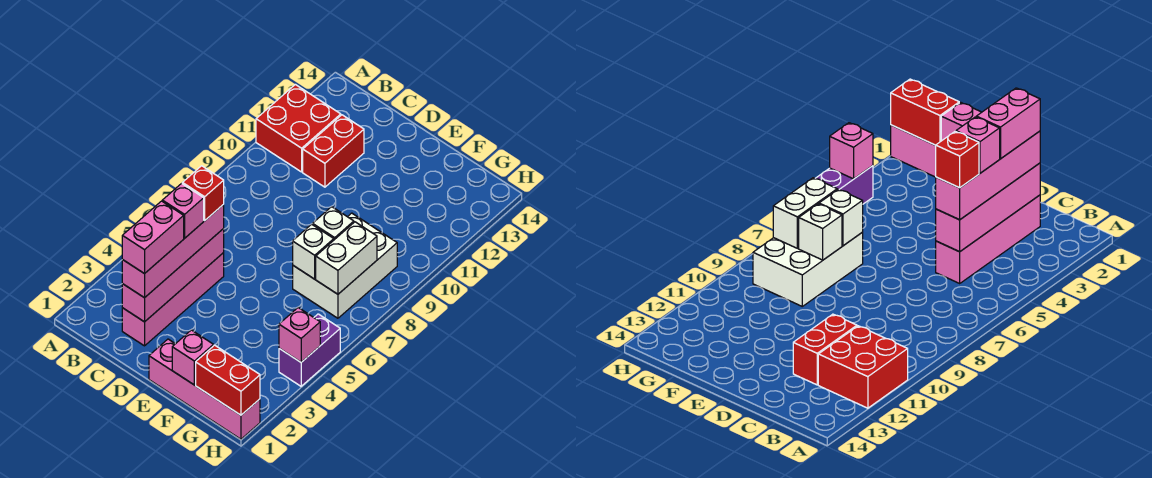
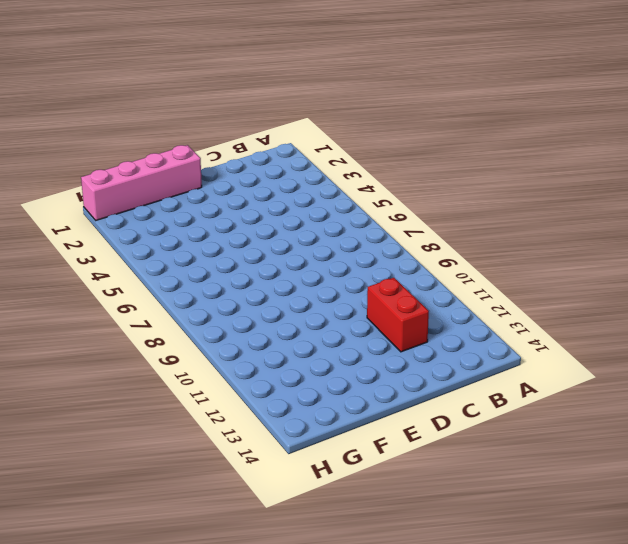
none -> red 2x2 brick [256,84,341,172]
none -> pink 1x4 brick [122,253,224,346]
none -> white 2x3 brick [293,213,397,318]

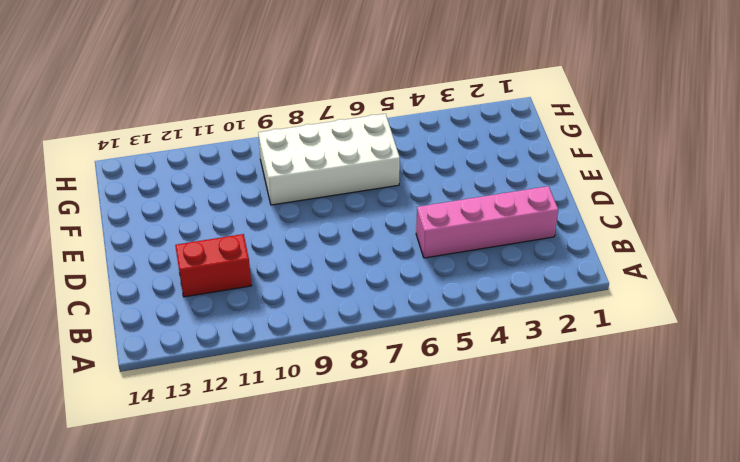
white 2x4 brick [258,114,400,205] -> white 2x3 brick [293,213,397,318]
none -> red 2x2 brick [256,84,341,172]
none -> pink 1x4 brick [149,339,260,439]
none -> purple 1x2 brick [279,314,340,386]

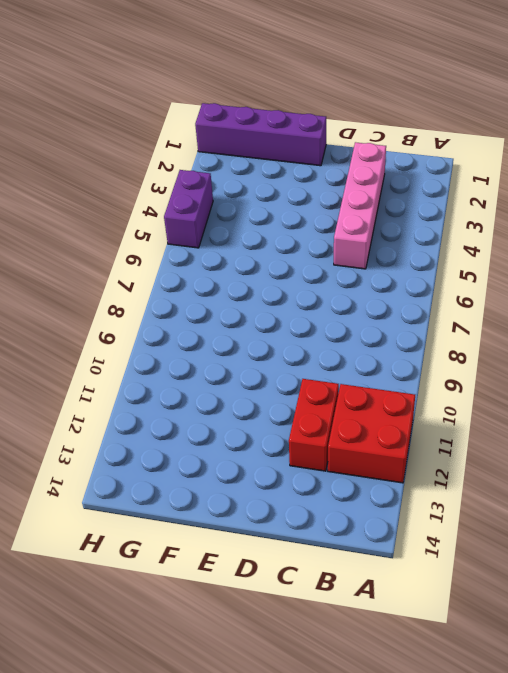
purple 1x4 brick [195,103,326,166] -> pink 1x4 brick [149,339,260,439]
none -> white 2x3 brick [293,213,397,318]
none -> pink 1x4 brick [122,229,224,322]
none -> pink 1x1 brick [172,330,214,385]

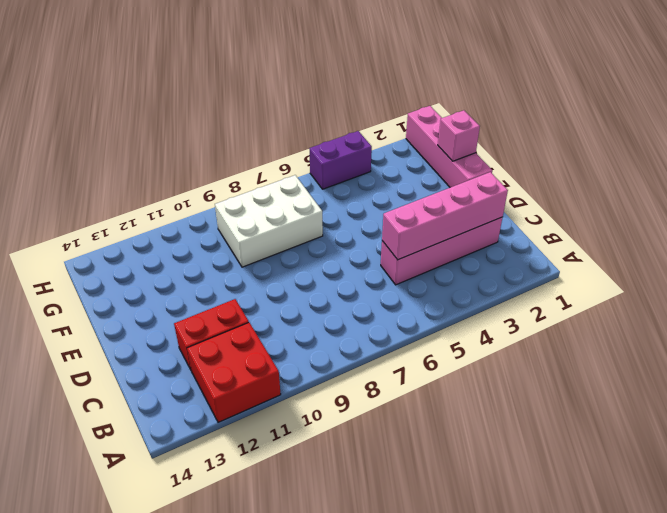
none -> white 1x1 brick [293,224,334,279]
none -> white 1x1 brick [313,207,354,240]
none -> red 1x2 brick [196,345,260,415]

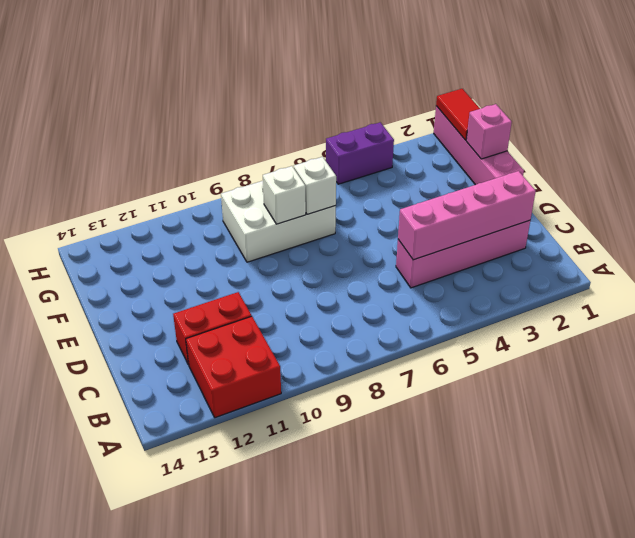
red 1x2 tile [436,89,480,140] -> red 1x2 brick [196,345,260,415]
none -> white 1x2 brick [316,222,377,294]
none -> pink 1x1 brick [279,308,320,362]
none -> pink 1x4 brick [122,204,224,298]

